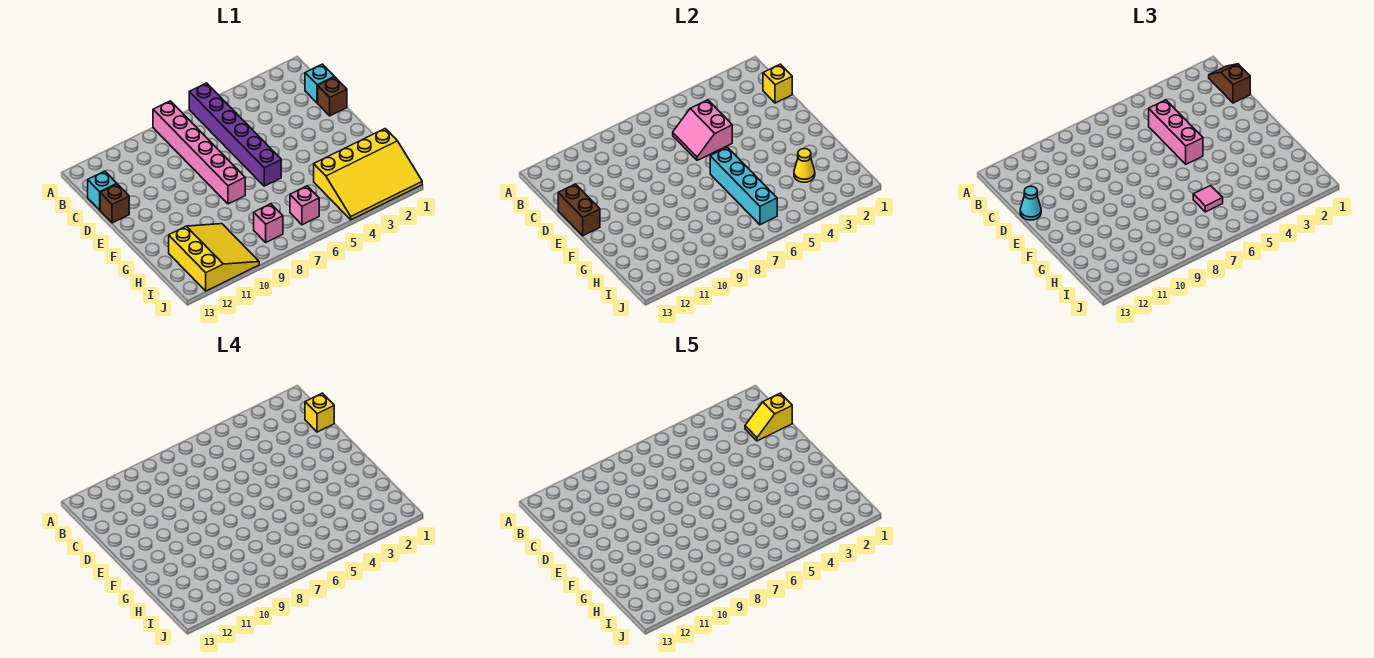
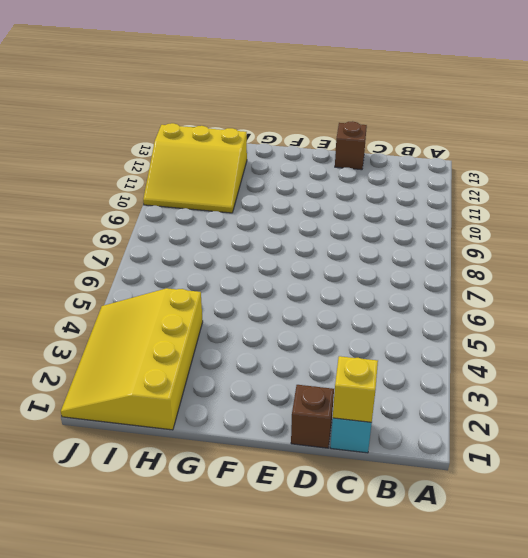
none -> purple 1x6 brick [189,83,281,186]
none -> pink 1x6 brick [153,101,245,204]
none -> cyan 1x1 brick [88,171,117,210]

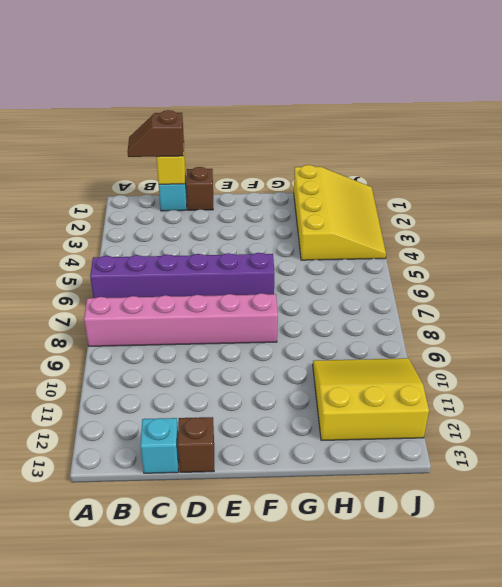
none -> pink 1x1 brick [290,186,319,225]
none -> pink 1x1 brick [254,204,283,242]
none -> pink 2x2 slope [673,100,732,160]

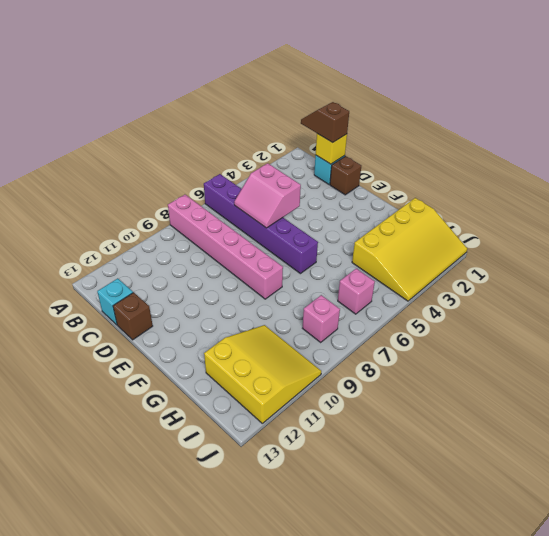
none -> brown 1x2 brick [558,184,600,236]
none -> cyan 1x4 brick [710,147,777,225]
none -> yellow 1x1 cone [794,149,815,182]

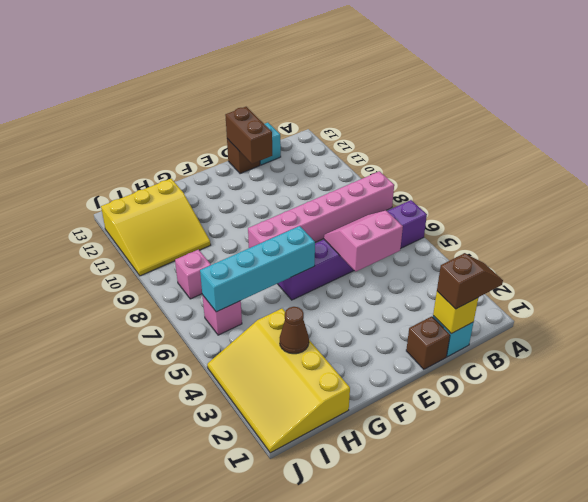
brown 1x2 brick [225,107,272,164] -> brown 1x2 brick turned to [558,184,600,236]
brown 1x1 cone [280,307,309,354] -> yellow 1x1 cone [794,149,815,182]
none -> pink 1x3 brick [1149,100,1203,164]
none -> cyan 1x1 cone [1020,186,1041,220]
none -> pink 1x1 tile [1193,186,1223,212]

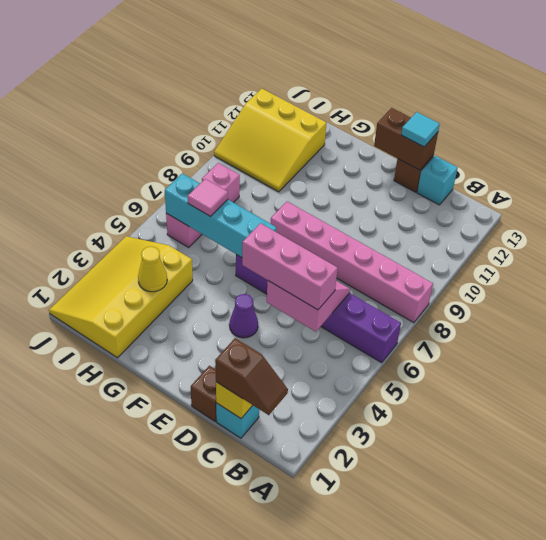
cyan 1x1 tile [401,112,440,147] -> cyan 1x1 cone [1020,186,1041,220]
purple 1x1 cone [229,294,258,338] -> none
none -> yellow 1x1 brick [305,393,334,432]
none -> yellow 1x2 slope [745,393,792,441]

